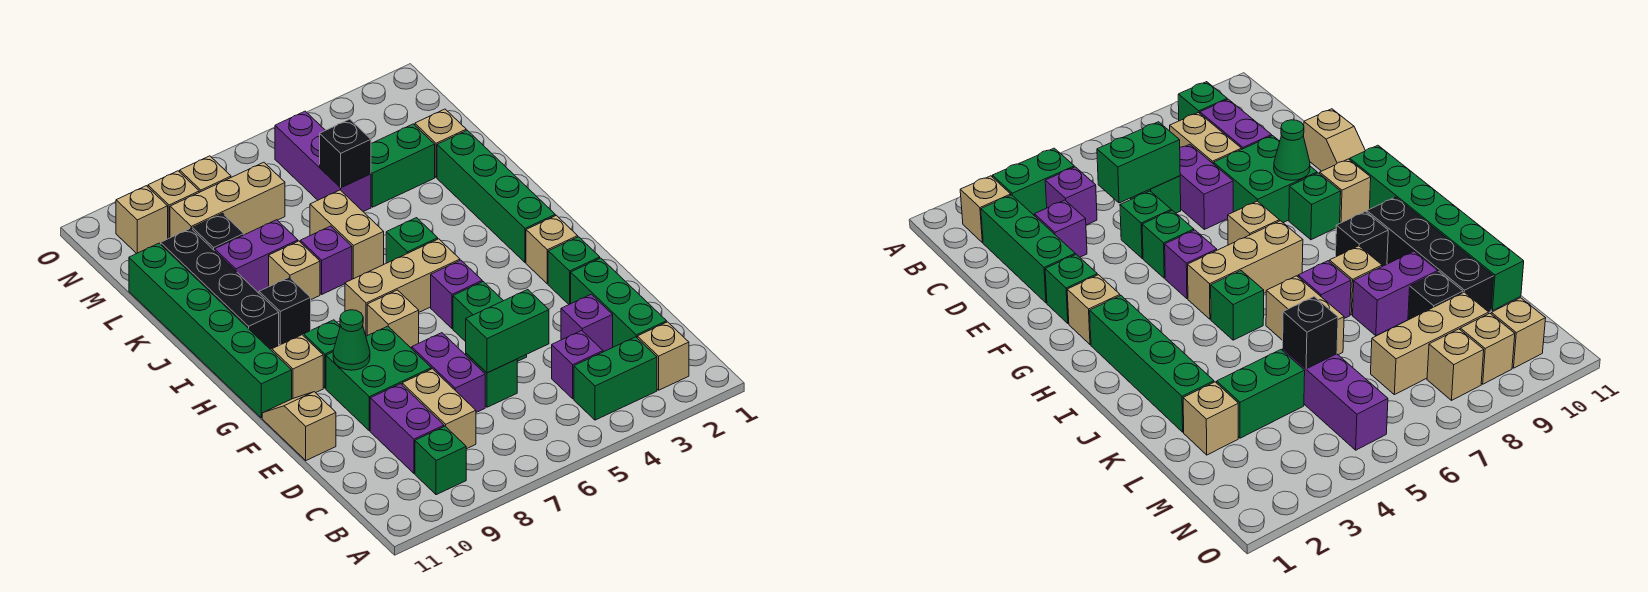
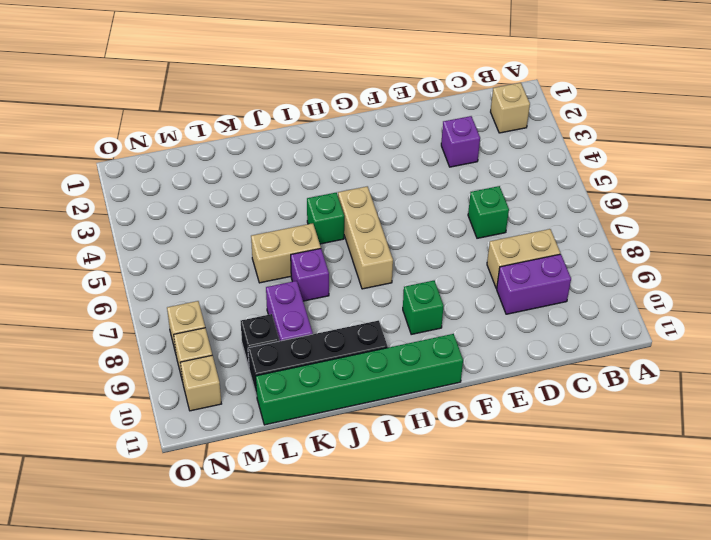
none -> green 1x2 brick [574,337,657,420]
none -> green 1x1 brick [415,426,466,495]
none -> green 1x3 brick [571,258,667,347]
none -> purple 1x1 brick [552,331,603,399]

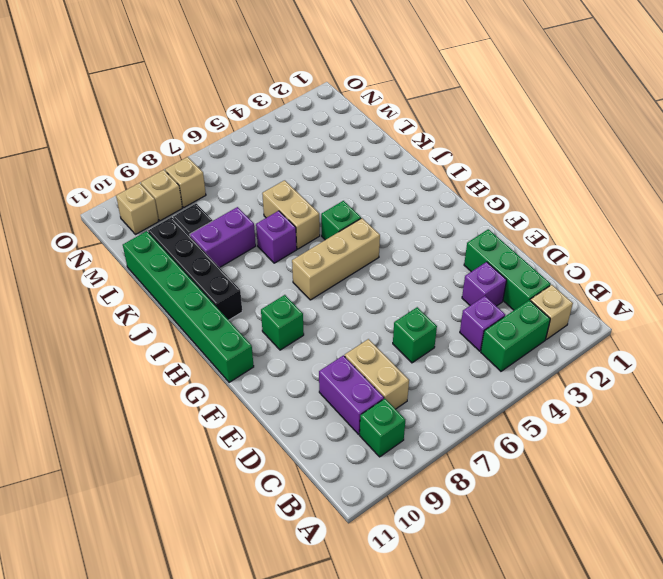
none -> purple 1x2 brick [412,333,485,412]
none -> green 1x1 brick [1120,191,1171,258]
none -> green 2x2 brick [326,326,431,431]
none -> tan 1x2 slope [262,392,336,460]

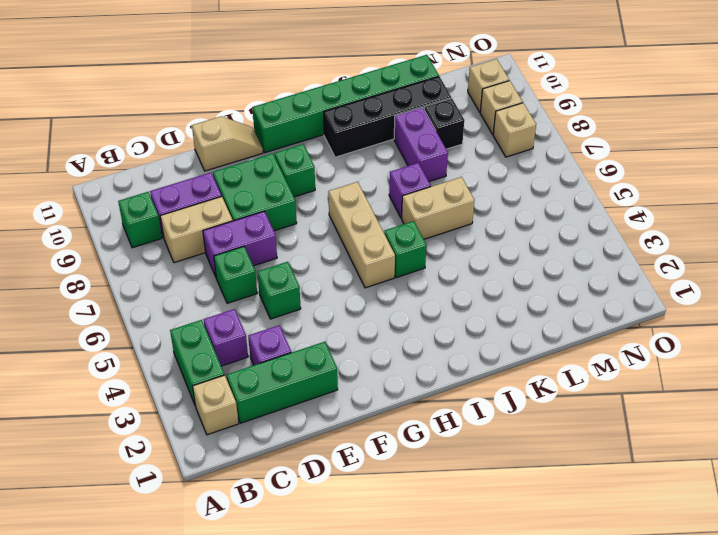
none -> green 1x1 brick [548,237,600,304]
none -> green 1x1 brick [453,282,503,342]
none -> tan 1x1 brick [526,215,578,284]
none -> purple 1x1 brick [431,260,482,329]

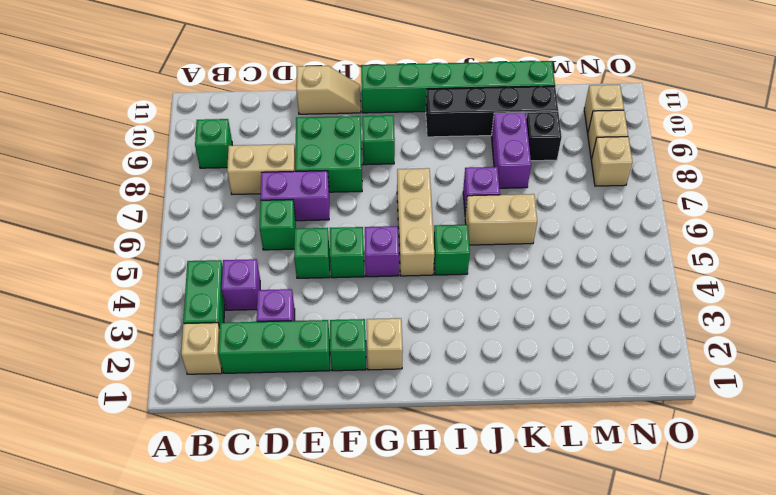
none -> purple 1x2 brick [370,384,444,473]
none -> tan 1x1 brick [367,290,419,348]
none -> tan 1x1 brick [272,335,323,399]
none -> green 1x4 brick [437,130,555,263]

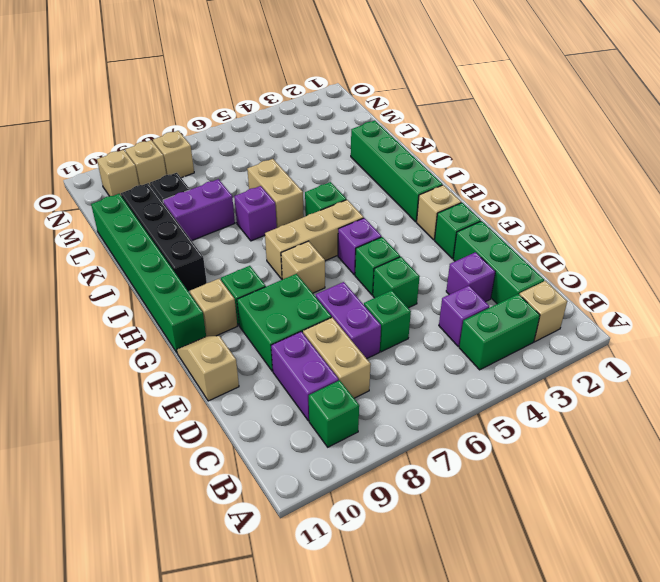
none -> black 1x1 brick [259,277,311,345]
none -> tan 1x1 brick [269,241,320,299]
none -> tan 1x1 brick [415,109,466,177]
none -> green 1x2 brick [371,124,435,207]

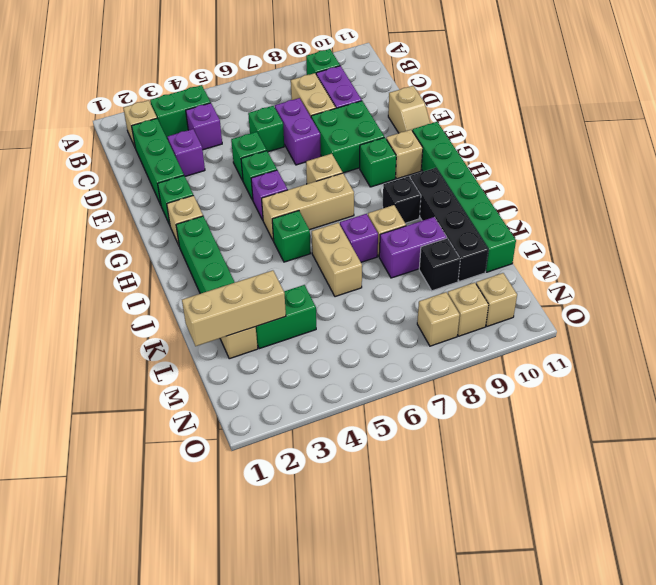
tan 1x3 brick [182,270,286,346] -> tan 1x3 brick moved to [170,162,285,238]
none -> purple 1x3 brick [275,111,371,212]
none -> green 1x2 brick [466,290,549,373]
none -> green 1x1 cone [333,310,370,370]
none -> black 1x1 brick [320,119,371,188]

